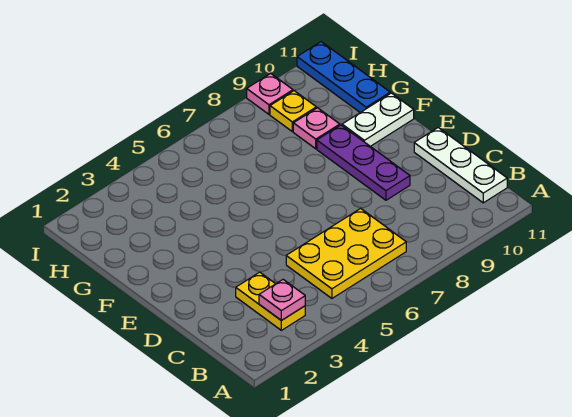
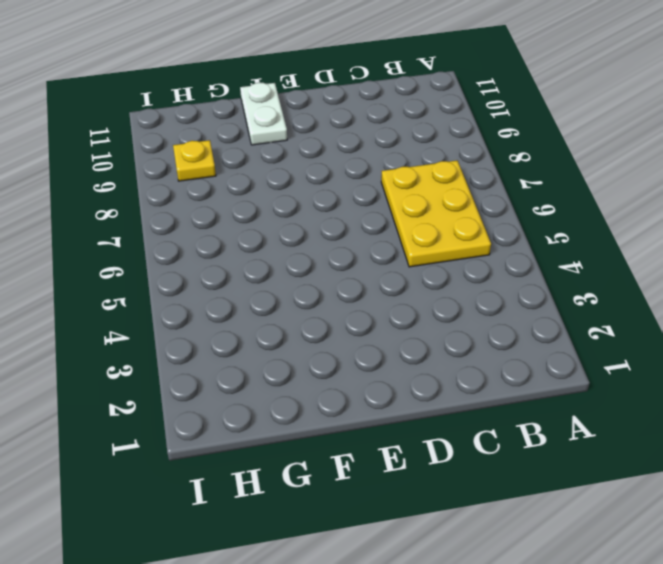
none -> yellow 1x2 plate [236,272,305,330]
none -> white 1x3 plate [414,128,507,203]

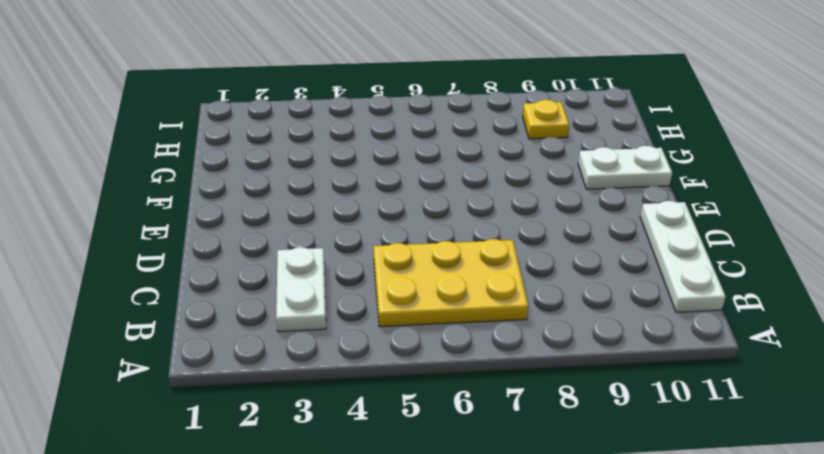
white 1x2 plate [276,247,326,332] -> yellow 1x2 plate [236,272,305,330]
none -> purple 1x3 plate [317,125,410,200]
none -> pink 1x1 plate [293,108,340,149]

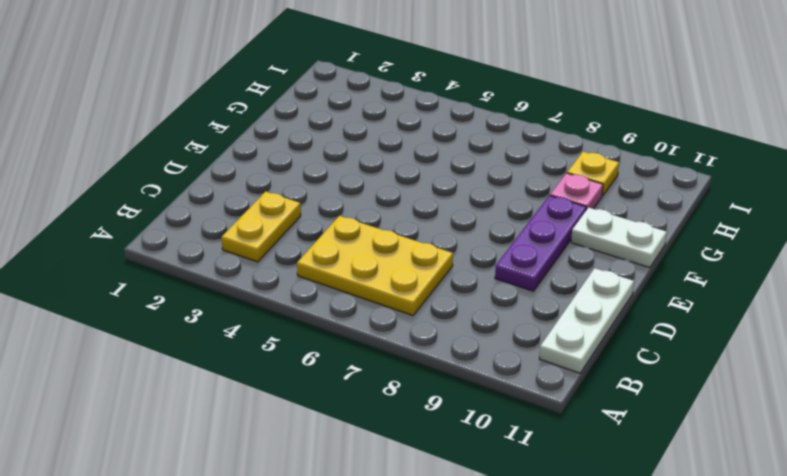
none -> blue 1x3 plate [297,42,390,112]
none -> pink 1x1 plate [247,73,293,114]

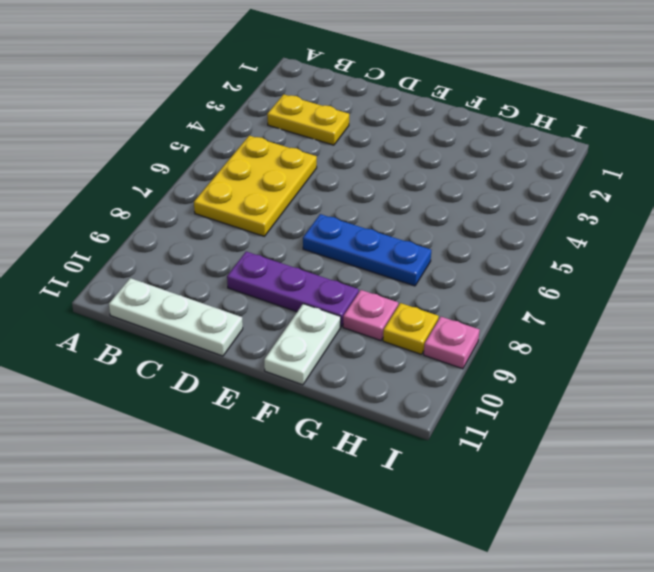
blue 1x3 plate [303,214,431,286] -> blue 1x3 plate moved to [297,42,390,112]
none -> pink 1x1 plate [259,279,305,320]

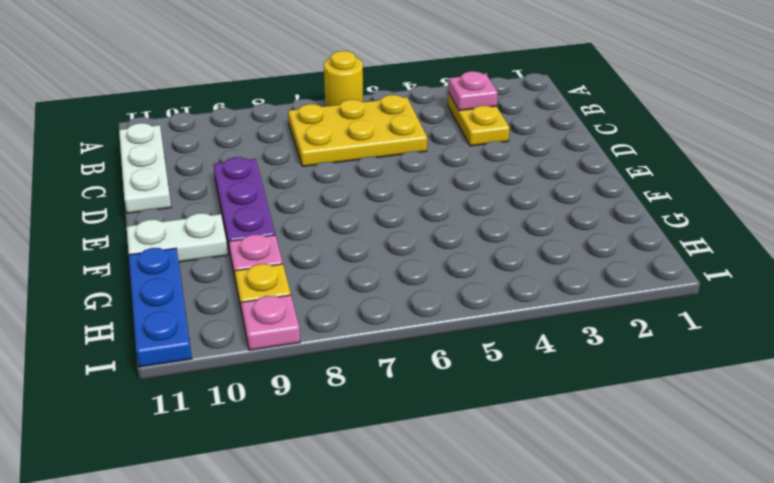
yellow 1x1 round brick [324,51,363,106] -> none

